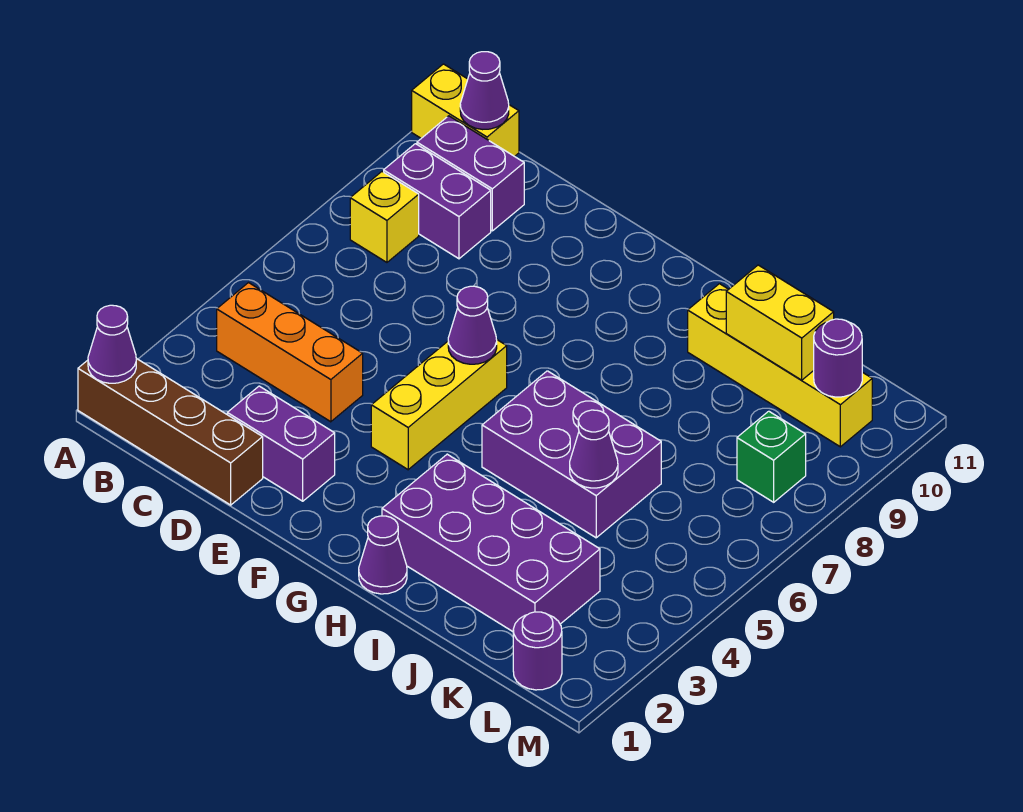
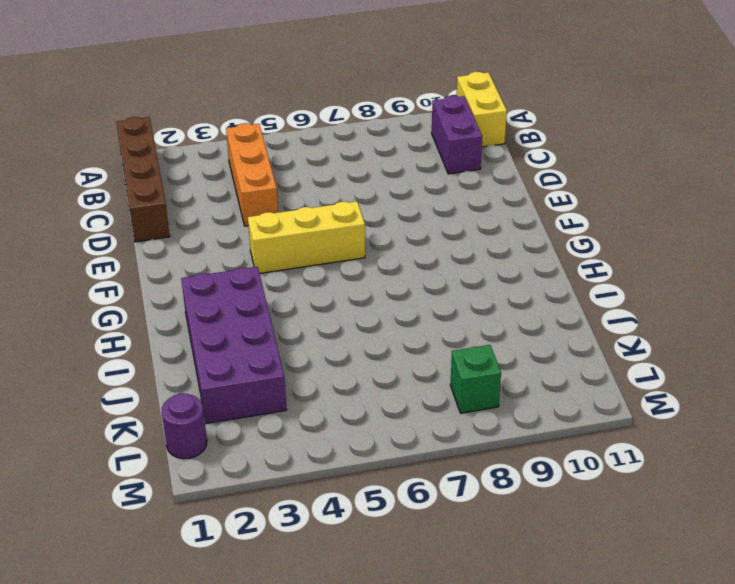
none -> yellow 1x1 brick [350,172,419,262]
none -> purple 1x2 brick [384,144,491,259]
none -> purple 1x2 brick [227,386,335,501]

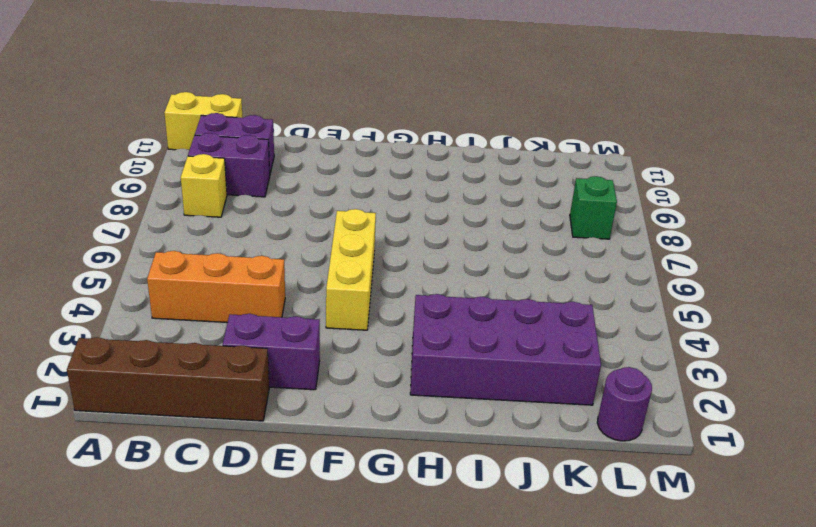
none -> purple 1x1 cone [359,516,407,594]
none -> purple 2x3 brick [482,371,661,538]
none -> yellow 1x4 brick [688,284,872,447]

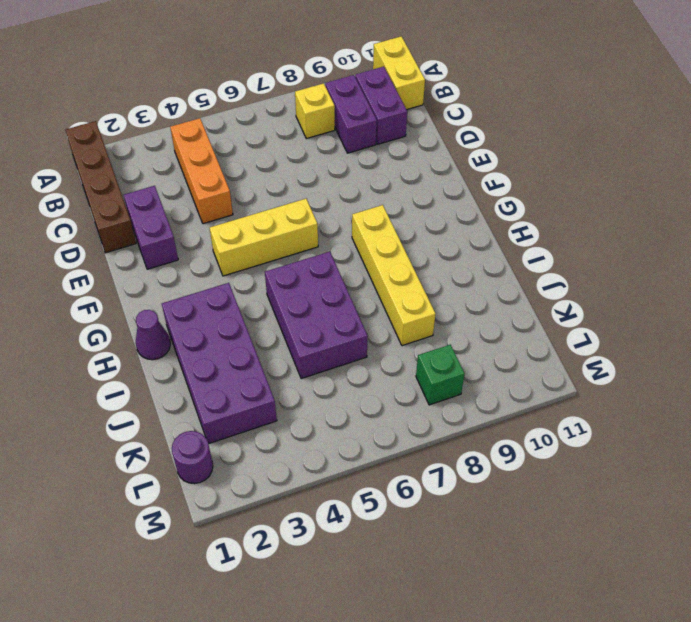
yellow 1x4 brick [352,205,435,346] -> yellow 1x4 brick moved to [688,284,872,447]
none -> purple 1x1 cone [88,305,136,383]
none -> purple 1x1 cone [460,52,509,130]
none -> purple 1x1 cone [448,286,497,364]

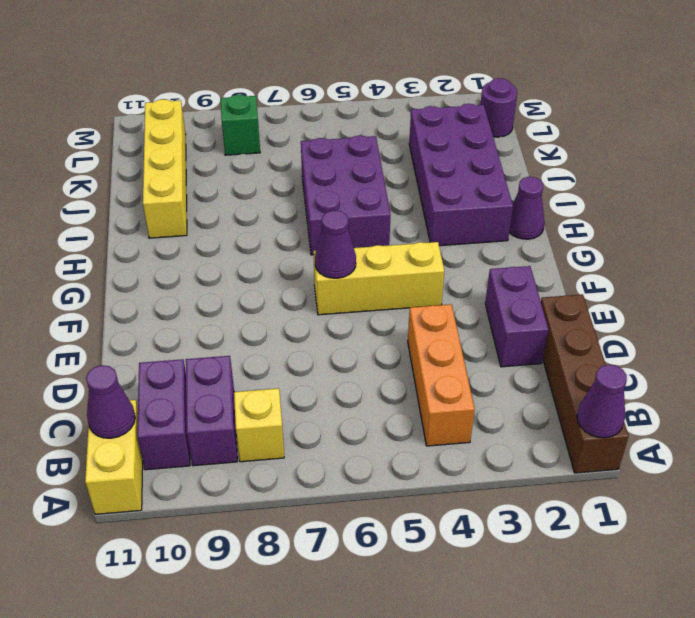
none -> purple 1x1 cone [570,410,618,488]
none -> yellow 1x2 brick [726,265,834,380]
none -> purple 1x1 round brick [814,319,862,397]

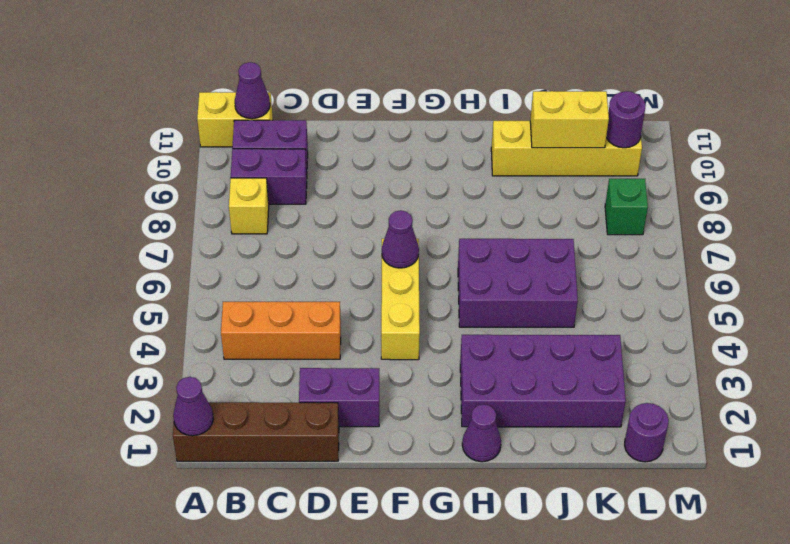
none -> purple 1x1 cone [570,410,618,488]

